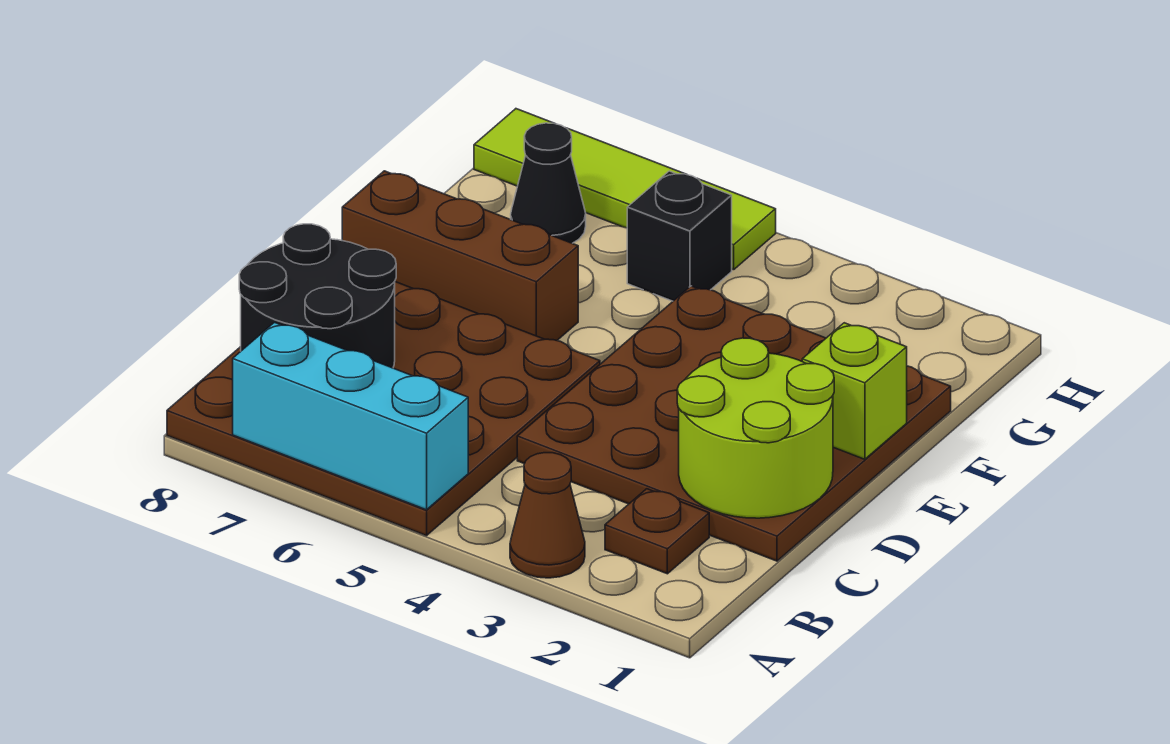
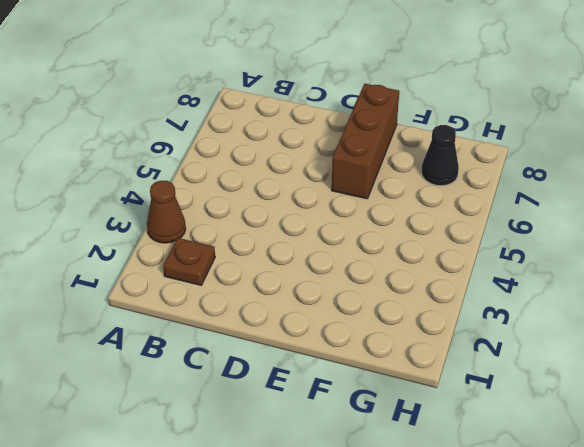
none -> brown 4x4 plate [167,282,600,536]
none -> brown 4x4 plate [517,286,951,561]
none -> black 1x1 brick [627,171,732,301]

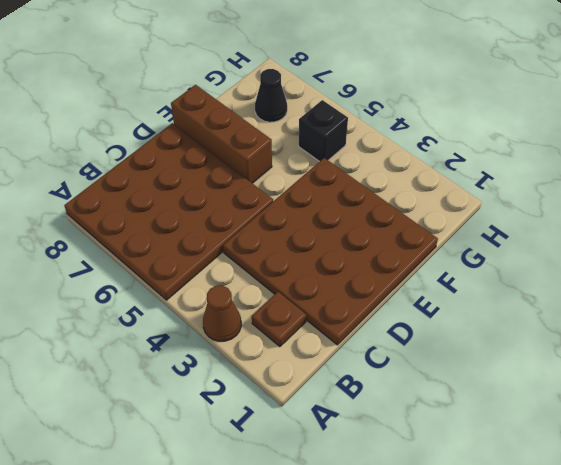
none -> lime 1x4 tile [474,109,776,270]
none -> cyan 1x3 brick [233,323,468,510]
none -> black 2x2 round brick [239,224,396,368]

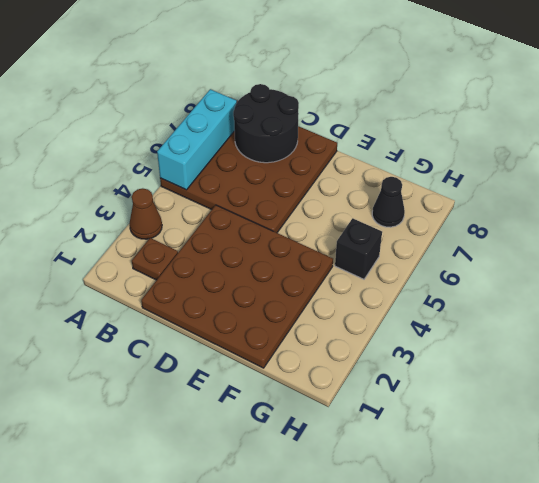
none -> brown 1x3 brick [342,171,578,340]
none -> lime 1x4 tile [474,109,776,270]
none -> lime 2x2 round brick [677,338,834,518]

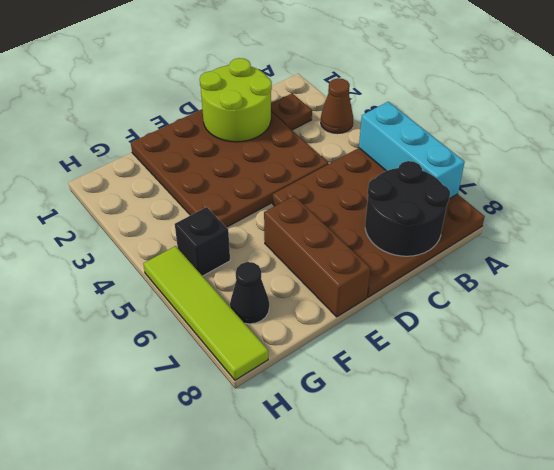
none -> lime 1x1 brick [802,323,907,459]

